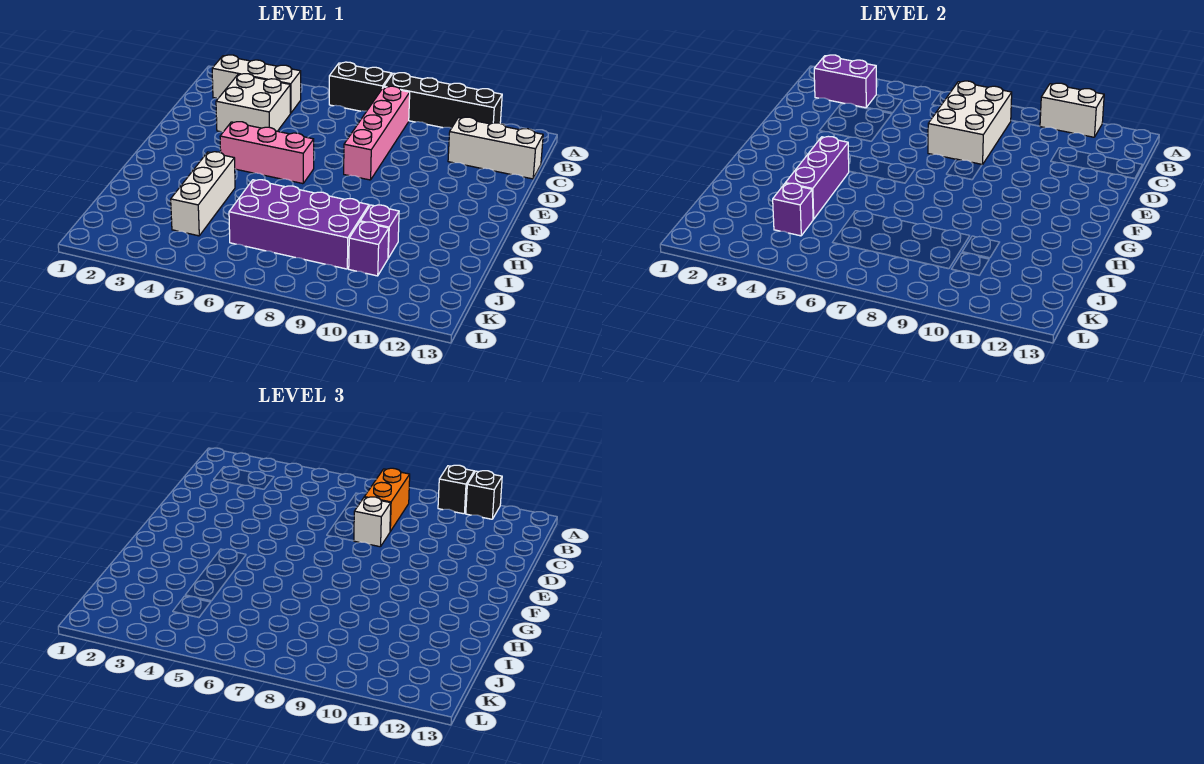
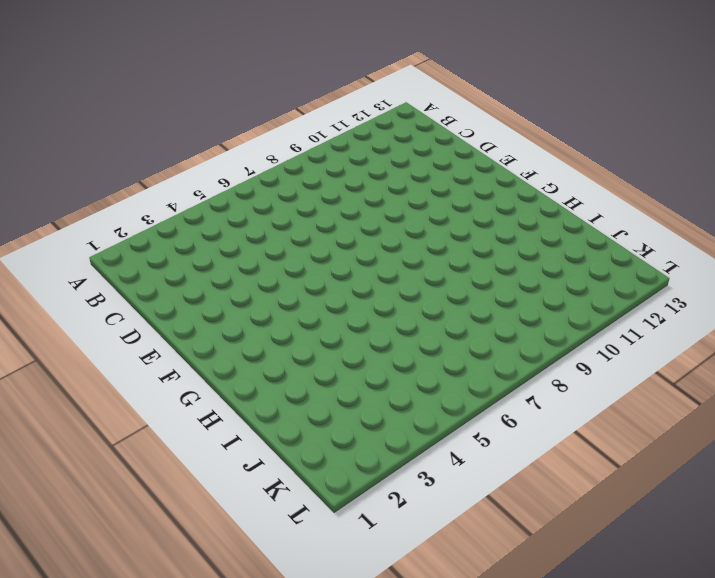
none -> black 1x2 brick [329,62,392,111]
none -> black 1x4 brick [384,73,502,128]
none -> white 1x3 brick [212,55,301,113]

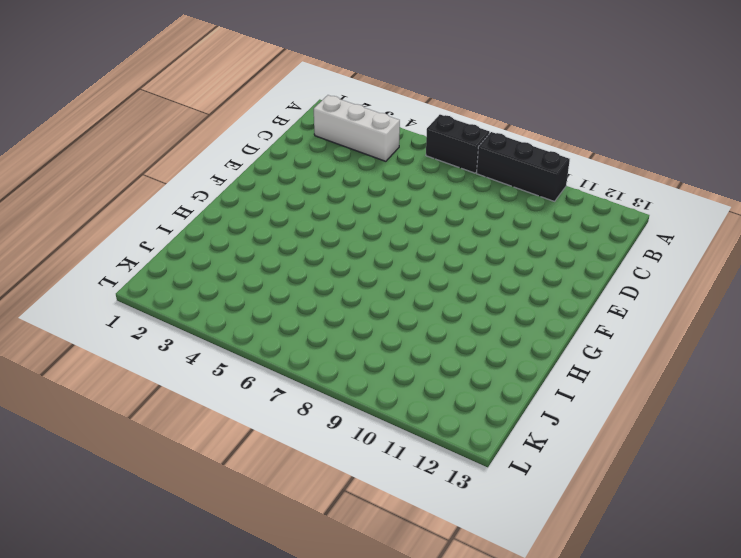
black 1x3 brick [477,132,570,201] -> black 1x4 brick [384,73,502,128]
none -> pink 1x4 brick [344,86,410,180]
none -> white 2x2 brick [216,74,290,132]
none -> white 1x3 brick [448,117,543,179]

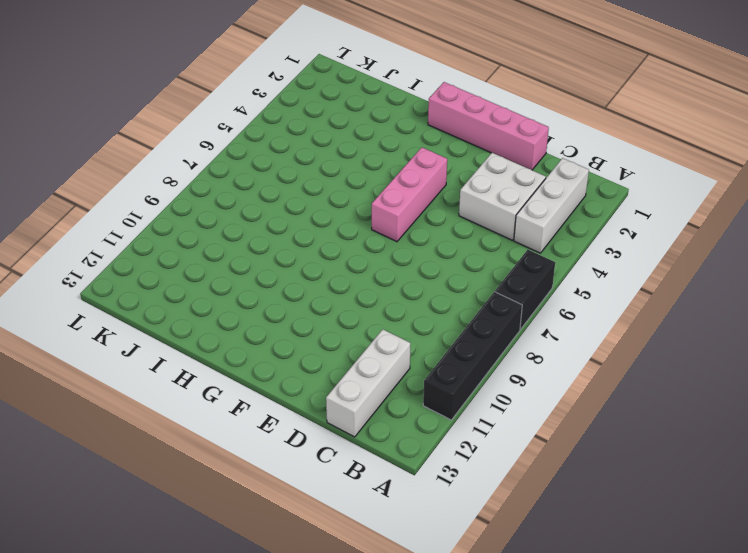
pink 1x4 brick [428,82,549,170] -> pink 1x4 brick moved to [344,86,410,180]
none -> white 1x3 brick [171,152,235,236]
none -> purple 2x4 brick [229,180,369,269]
none -> purple 1x1 brick [360,205,399,258]

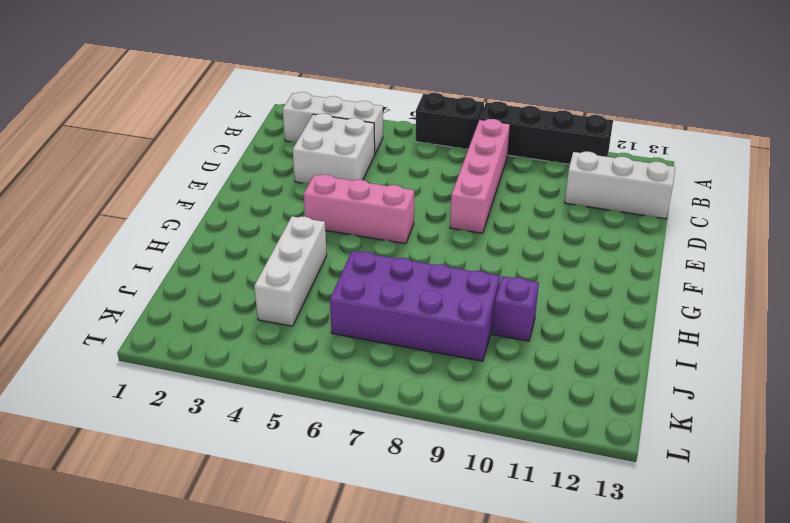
none -> purple 1x1 brick [349,222,389,276]
none -> white 1x2 brick [1040,83,1104,137]
none -> purple 1x2 brick [814,55,876,108]

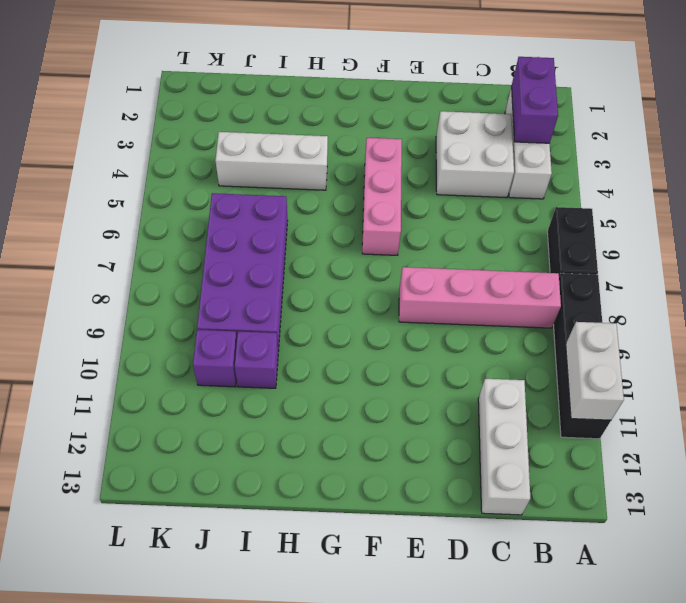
none -> white 2x3 brick [928,81,1012,165]
none -> purple 1x3 brick [785,136,849,219]
none -> purple 1x1 brick [773,183,813,236]

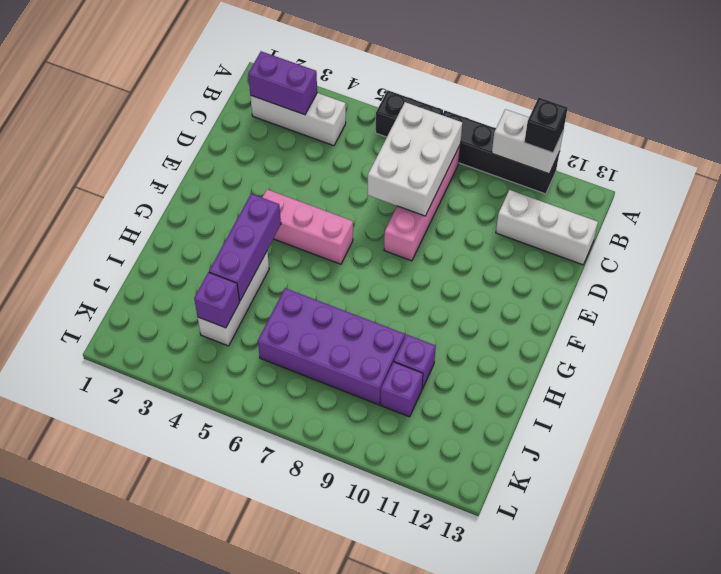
none -> white 2x2 brick [216,74,290,132]
none -> black 1x1 brick [438,465,474,514]
none -> orange 1x2 brick [365,468,410,531]

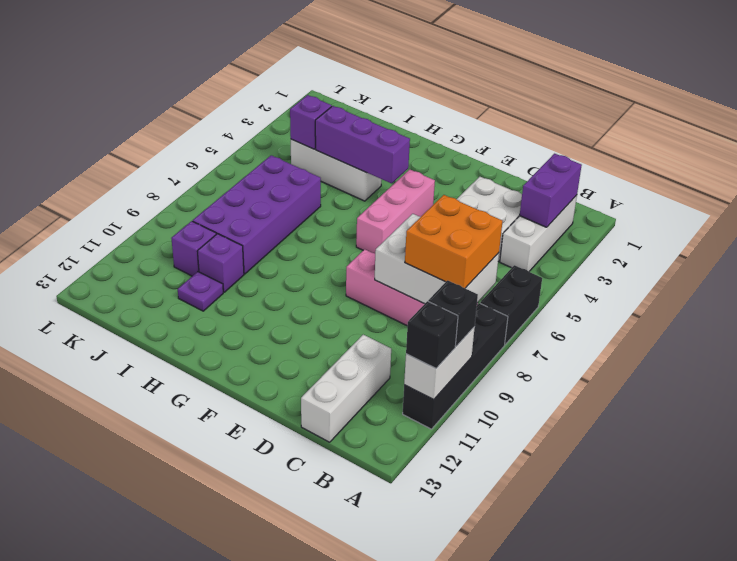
orange 2x2 brick [405,195,503,288] -> orange 1x2 brick [365,468,410,531]
purple 1x1 plate [178,272,223,311] -> none
none -> white 1x1 brick [354,497,391,547]

